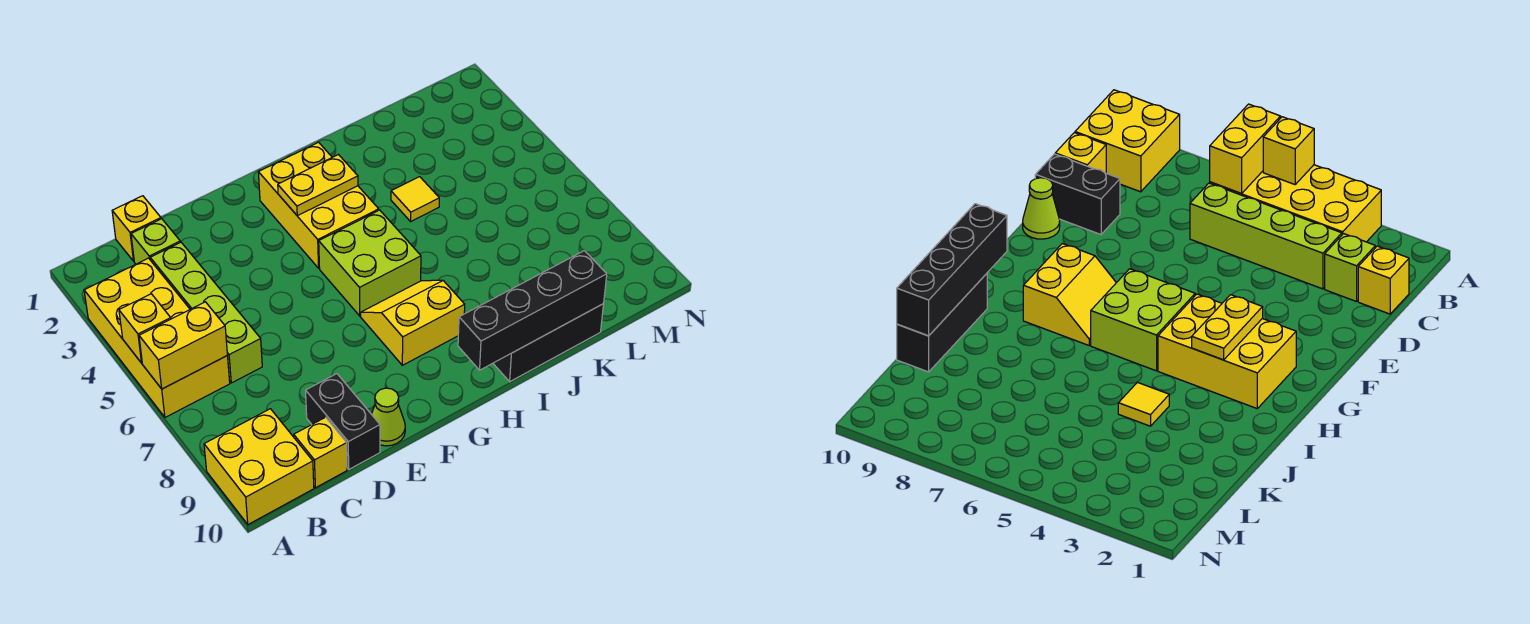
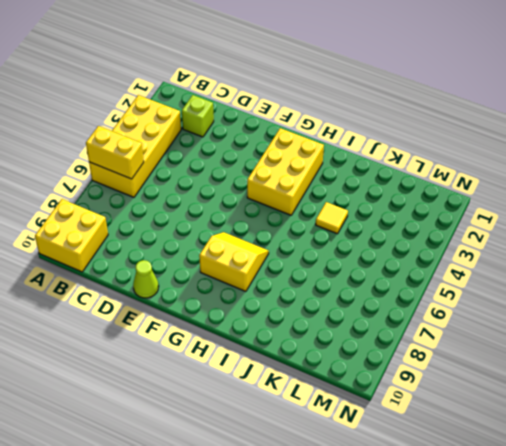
none -> yellow 1x1 brick [112,196,161,261]
none -> lime 1x4 brick [150,242,262,383]
none -> yellow 1x1 brick [294,417,347,488]

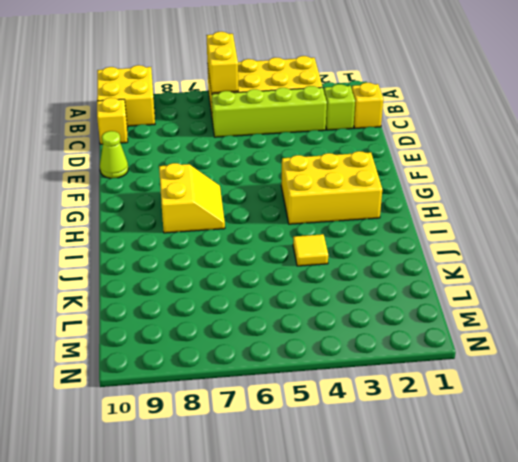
none -> black 1x2 brick [306,374,380,469]
none -> lime 2x2 brick [319,210,421,316]
none -> black 1x3 brick [493,304,604,382]

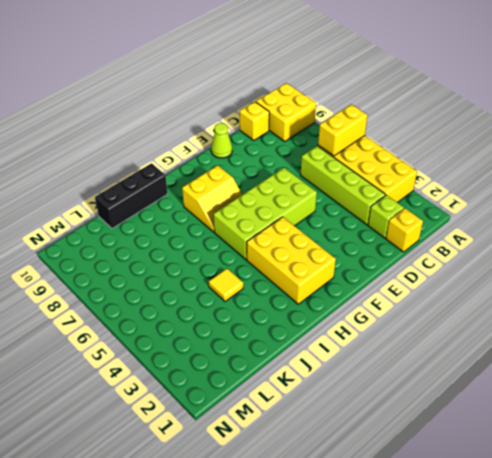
lime 2x4 brick [214,168,317,260] -> lime 2x2 brick [319,210,421,316]
none -> black 1x2 brick [306,374,380,469]
none -> yellow 1x1 brick [119,294,171,363]
none -> yellow 1x2 plate [278,155,358,216]

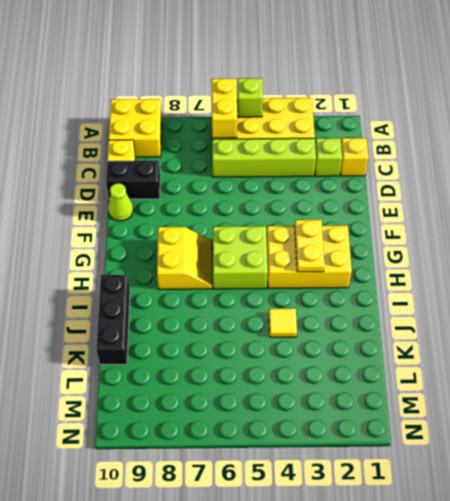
lime 1x1 brick [237,78,263,117] -> yellow 1x1 brick [119,294,171,363]
none -> black 1x4 brick [458,251,607,370]

